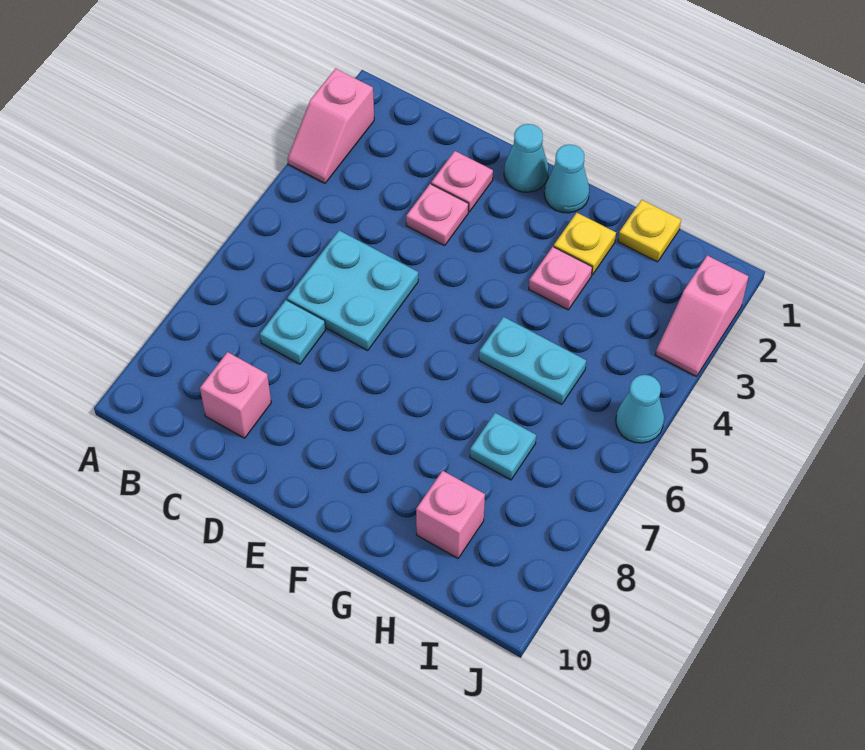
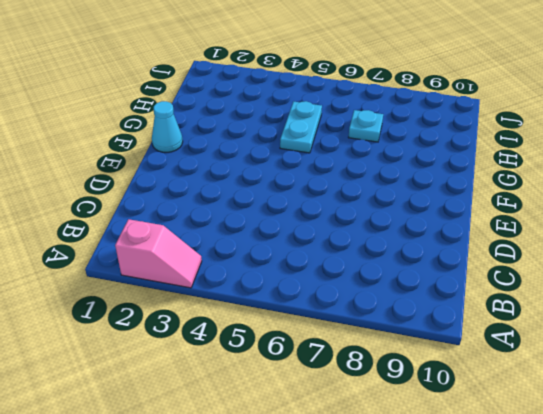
none -> cyan 2x2 plate [287,230,418,350]
none -> cyan 1x1 plate [260,300,325,364]
none -> pink 1x1 brick [200,352,271,438]

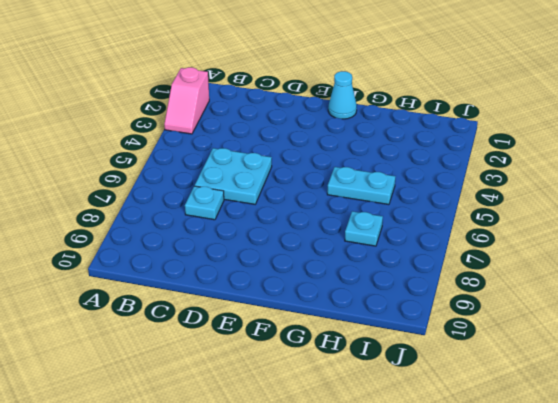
none -> pink 1x1 brick [200,352,271,438]
none -> pink 1x1 plate [431,151,493,212]
none -> pink 1x1 plate [406,184,469,245]

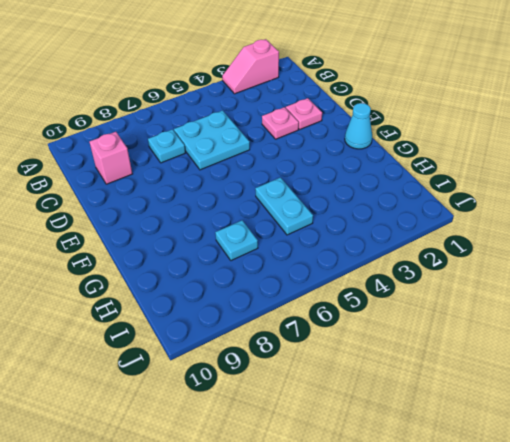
none -> cyan 1x1 cone [504,124,549,192]
none -> yellow 1x1 plate [554,213,616,275]
none -> pink 1x1 plate [529,247,592,310]

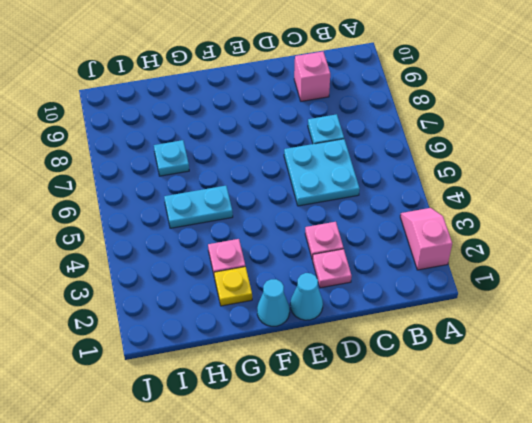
none -> yellow 1x1 plate [618,200,681,262]
none -> pink 1x1 brick [416,471,485,558]
none -> pink 1x2 slope [656,255,749,377]

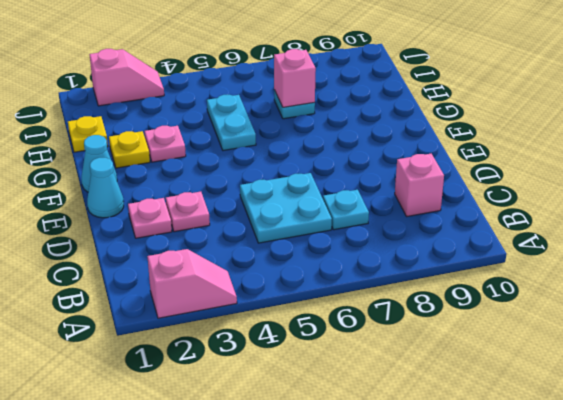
pink 1x1 brick [274,49,316,107] -> pink 1x1 brick moved to [416,471,485,558]
none -> cyan 1x1 cone [616,375,664,443]

